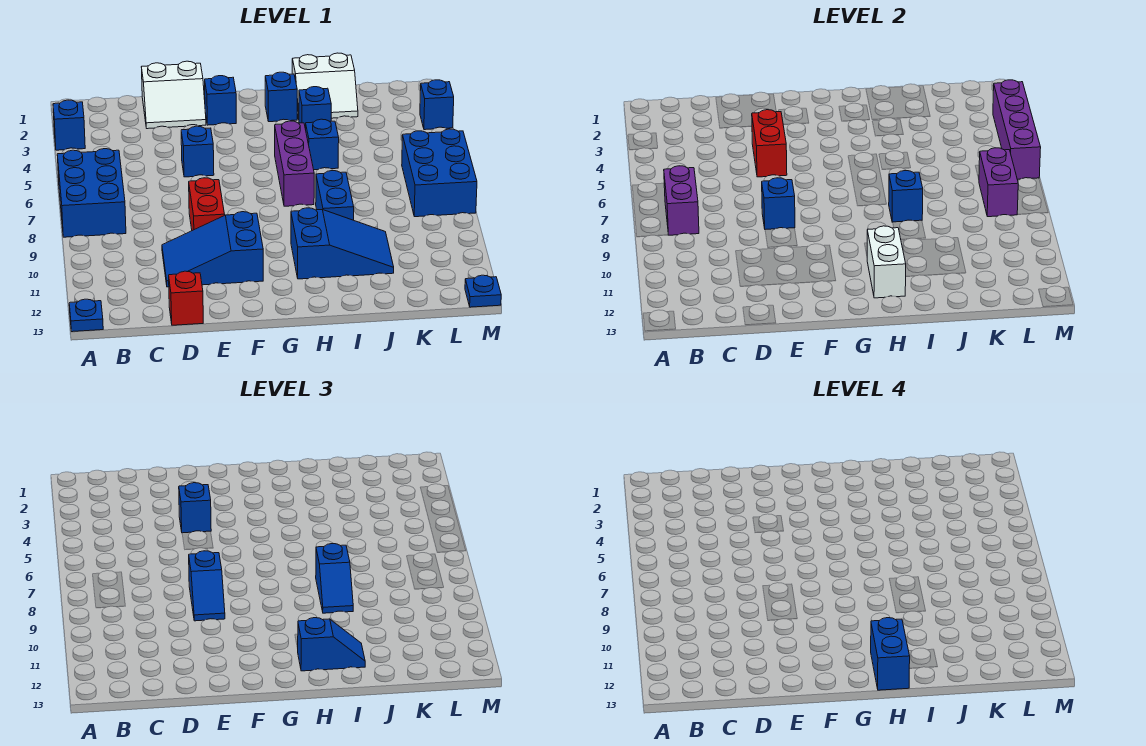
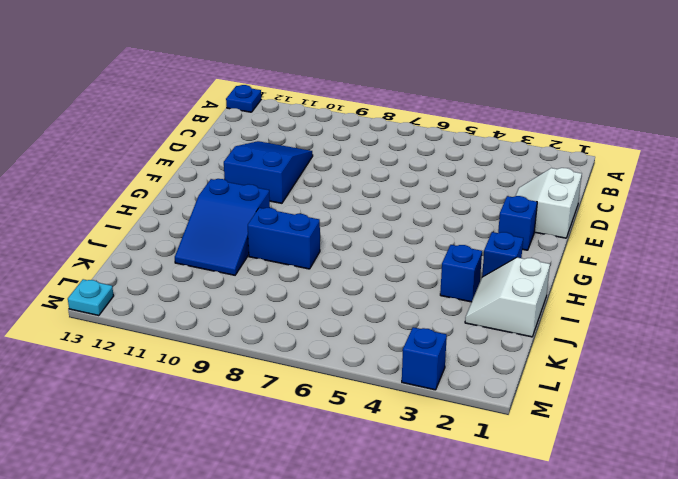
cyan 1x1 plate [68,279,114,316] -> blue 1x1 plate [465,275,501,307]
none -> blue 1x1 brick [53,100,85,150]
none -> blue 2x3 brick [57,149,126,237]
none -> red 1x1 brick [169,271,203,325]
none -> blue 1x1 brick [181,126,214,177]

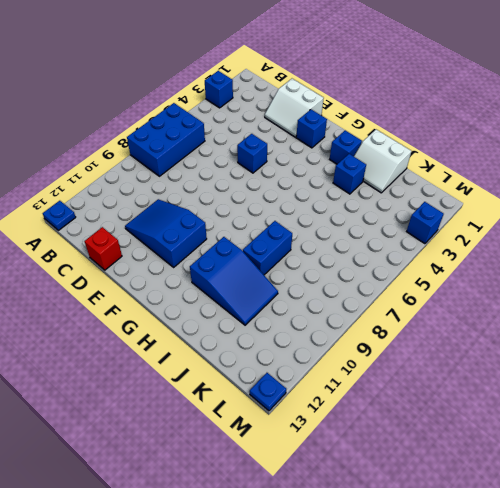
none -> red 1x2 brick [189,178,225,231]
none -> purple 1x3 brick [275,121,314,206]
none -> blue 1x1 brick [306,119,339,170]
none -> blue 2x3 brick [402,129,477,217]

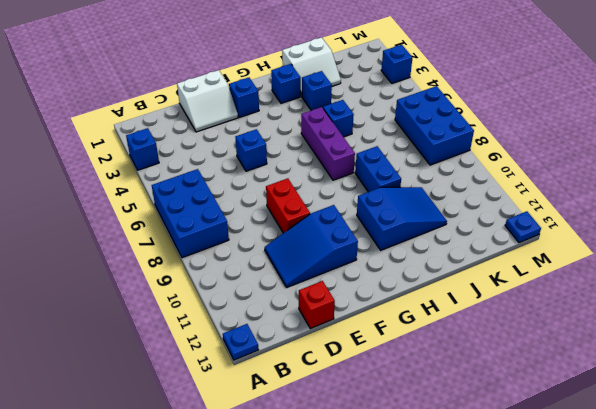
none -> purple 1x2 brick [664,166,699,235]
none -> red 1x2 brick [752,110,787,177]
none -> blue 1x1 brick [762,178,795,229]
none -> white 1x2 brick [867,226,906,298]

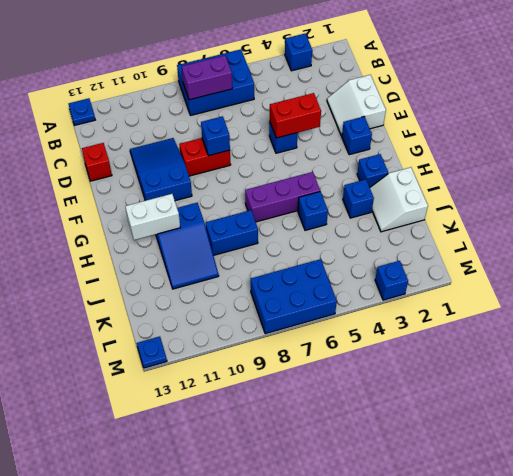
none -> blue 1x1 brick [889,171,923,222]
none -> purple 1x2 brick [979,148,1018,217]
none -> purple 1x4 brick [993,80,1041,179]
none -> blue 1x1 brick [179,483,211,533]

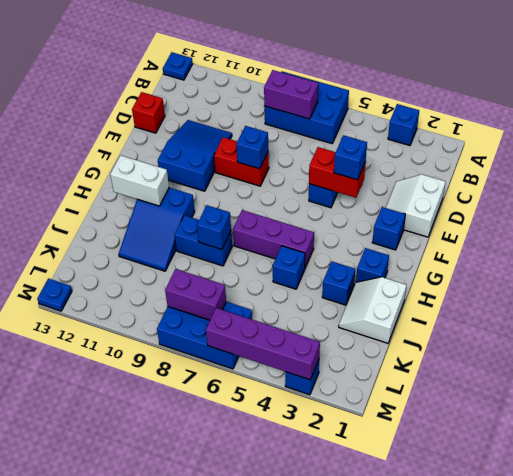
none -> blue 1x2 slope [189,551,225,621]
none -> blue 1x2 slope [298,618,365,671]
none -> blue 1x2 slope [316,544,353,613]
none -> blue 1x2 brick [871,618,910,690]

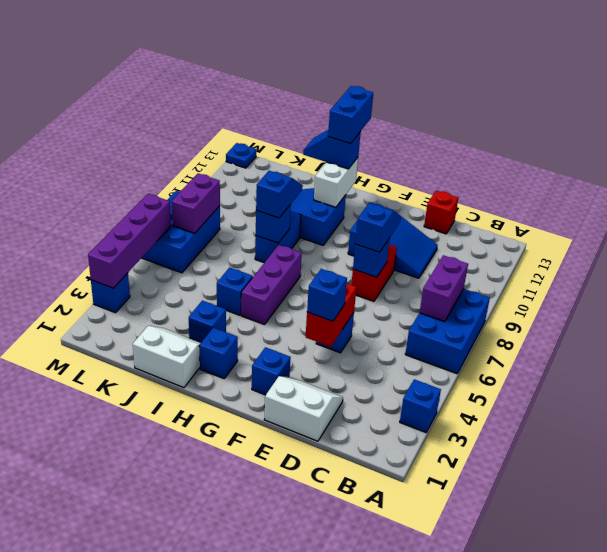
none -> blue 1x1 plate [69,299,103,332]

